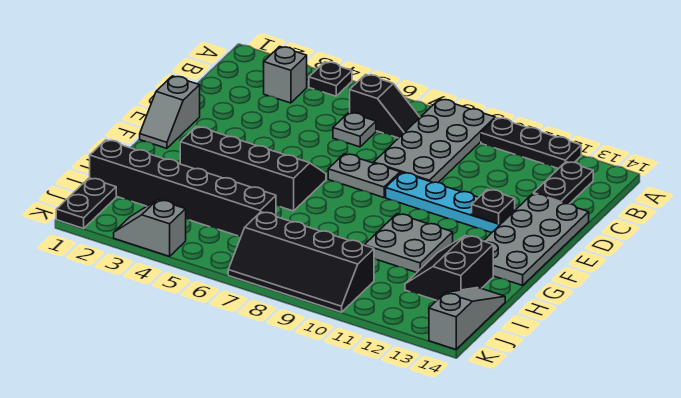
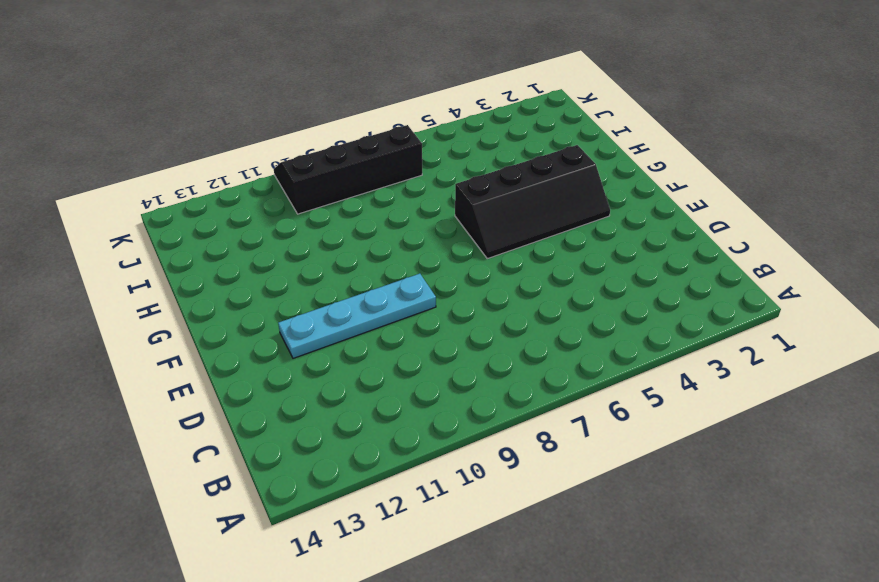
none -> black 1x1 plate [309,62,352,96]
none -> grey 2x4 plate [374,99,495,183]
none -> black 1x3 plate [481,118,581,169]

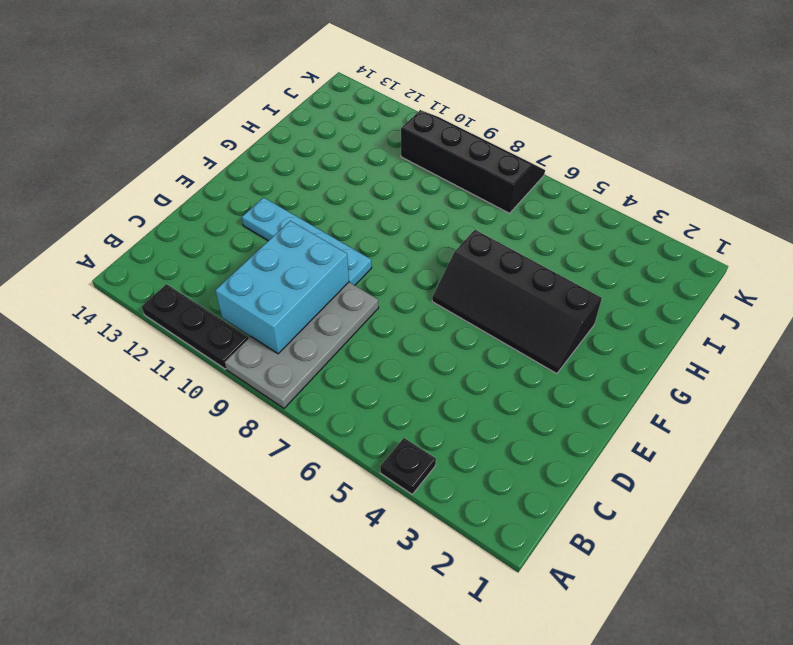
cyan 2x3 brick [216,221,349,354] -> none
none -> grey 1x1 brick [264,47,307,103]
none -> black 1x2 slope [350,74,420,138]
none -> black 1x2 plate [533,162,593,204]

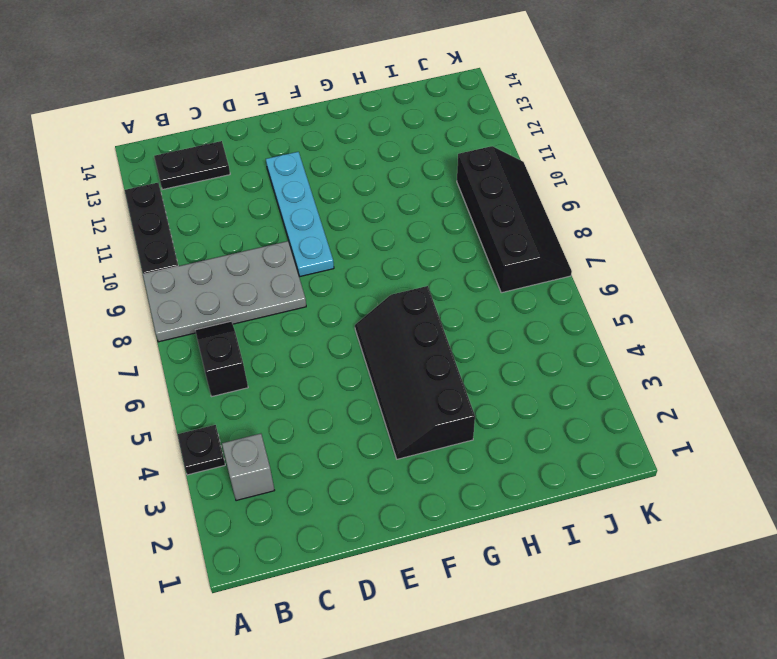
none -> grey 1x1 plate [333,112,376,147]
none -> grey 2x4 plate [484,194,589,285]
none -> grey 1x2 slope [140,76,200,148]

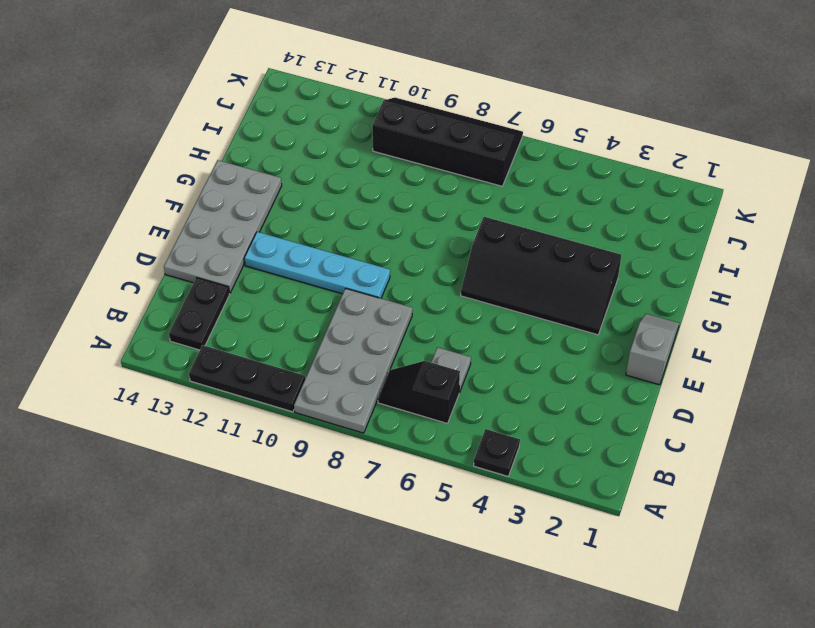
none -> grey 1x1 brick [264,47,307,103]
none -> grey 1x2 plate [328,154,400,198]
none -> grey 2x2 plate [365,214,453,273]

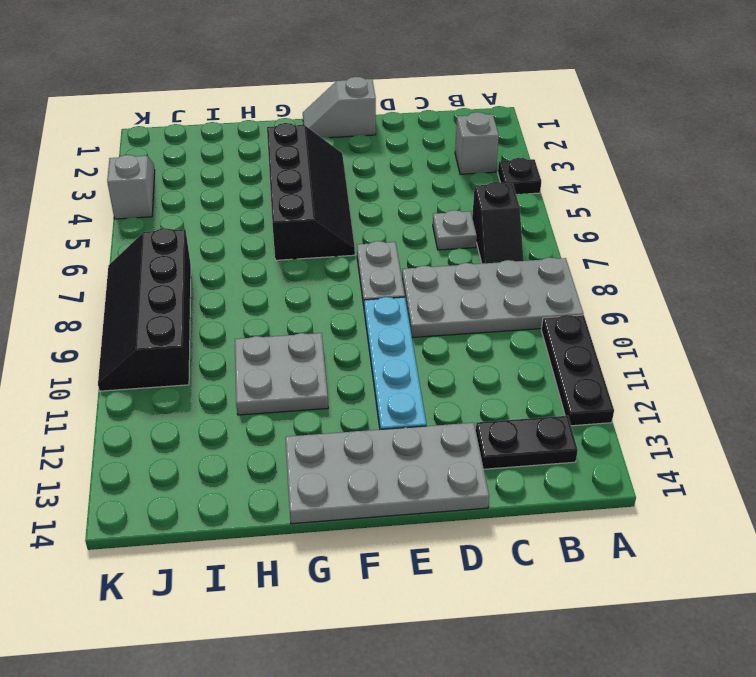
none -> black 2x2 slope [405,235,493,300]
none -> black 1x6 brick [90,140,276,236]
none -> grey 1x3 slope [429,288,505,349]

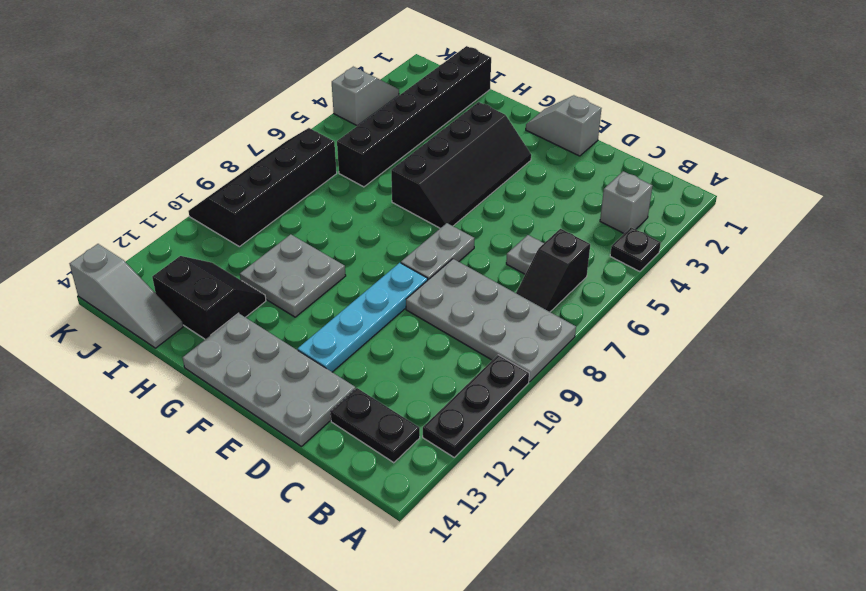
none -> black 1x2 plate [56,178,116,228]
none -> black 1x1 plate [472,189,515,224]

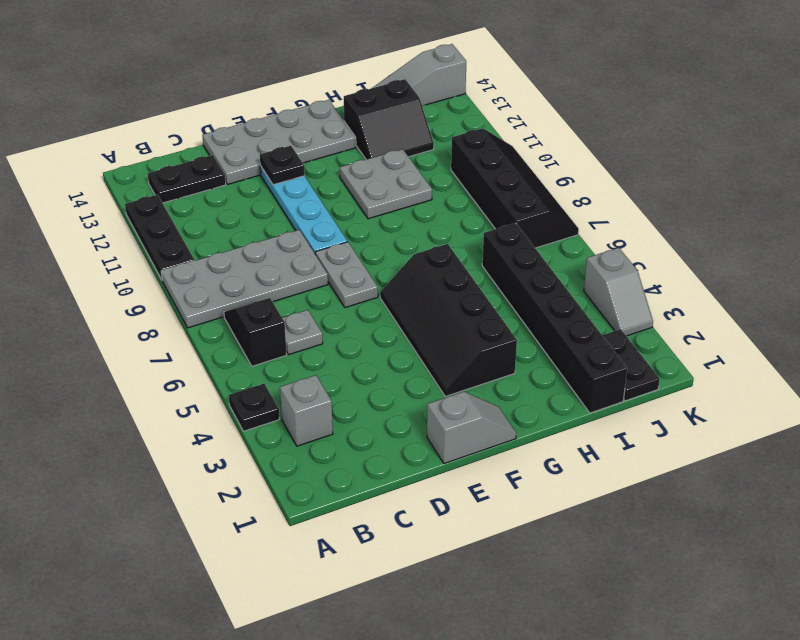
black 1x2 plate [602,329,660,401] -> black 1x2 plate turned to [56,178,116,228]

